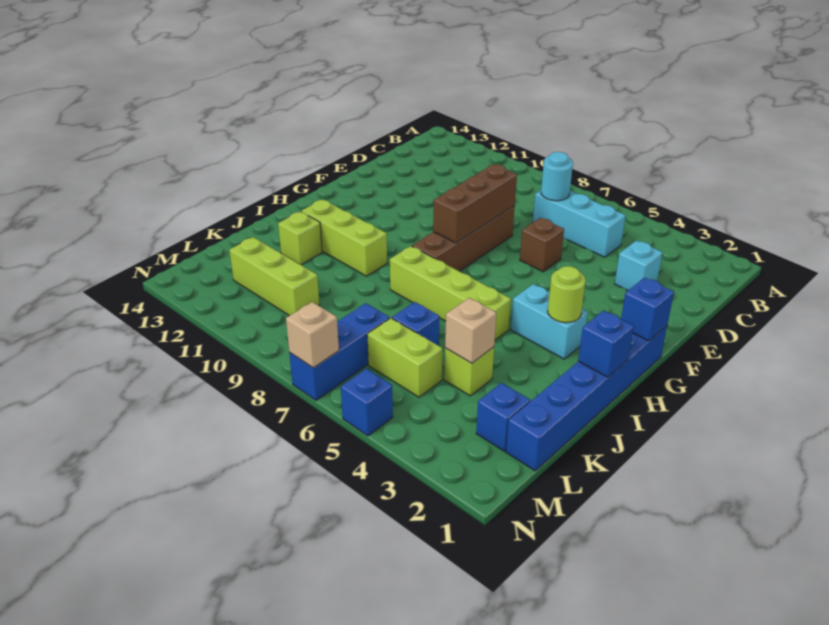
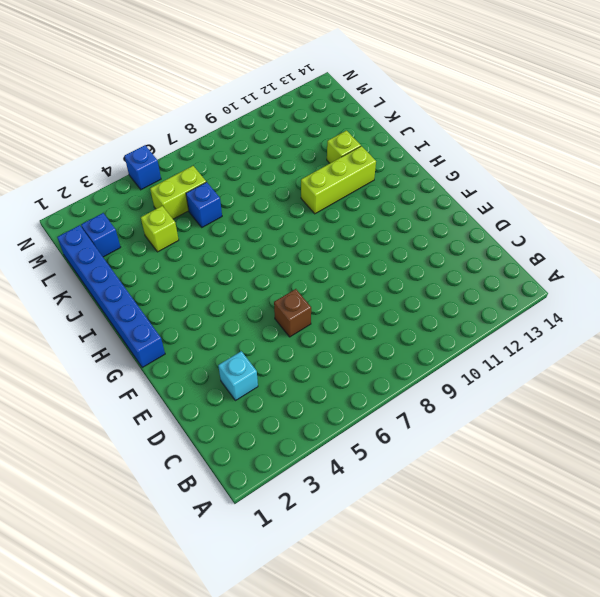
none -> cyan 1x3 brick [533,190,626,257]
none -> brown 1x4 brick [412,206,515,271]
none -> cyan 1x2 brick [511,284,588,359]

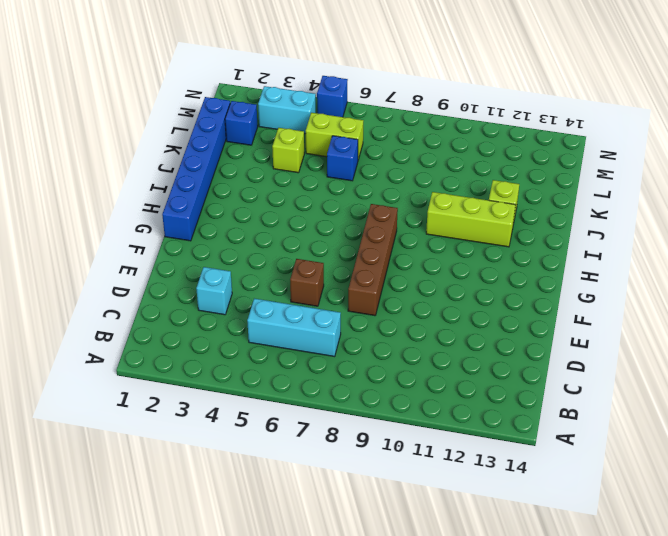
cyan 1x2 brick [258,86,316,134] -> cyan 1x2 brick moved to [511,284,588,359]
none -> lime 1x4 brick [390,246,511,340]
none -> blue 1x3 brick [289,303,390,400]
none -> lime 1x3 brick [229,237,320,316]

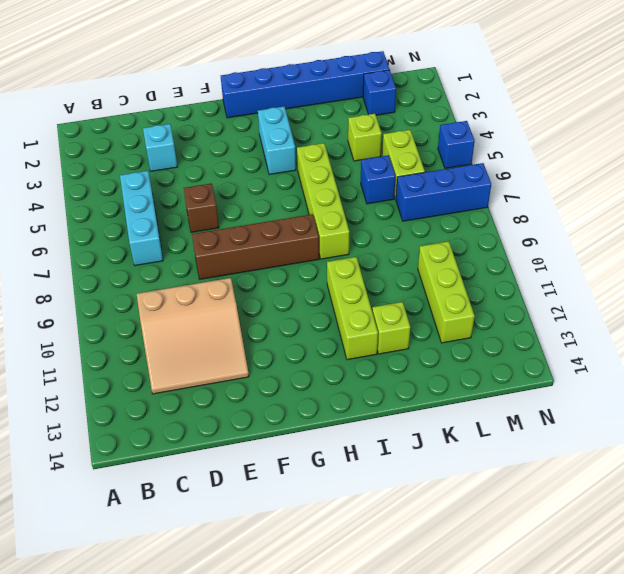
tan 3x3 slope [137,278,249,394] -> none
none -> cyan 1x1 round brick [541,152,573,201]
none -> brown 1x3 brick [433,164,517,243]
none -> blue 1x1 brick [621,278,674,341]

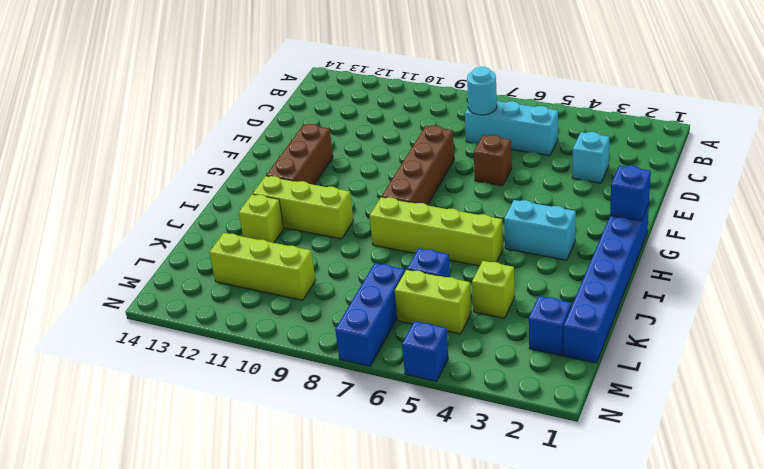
brown 1x3 brick [266,124,333,185] -> brown 1x3 brick moved to [433,164,517,243]
none -> lime 1x1 round brick [548,266,586,323]
none -> blue 1x1 brick [578,311,634,377]
none -> tan 1x1 brick [445,298,496,363]

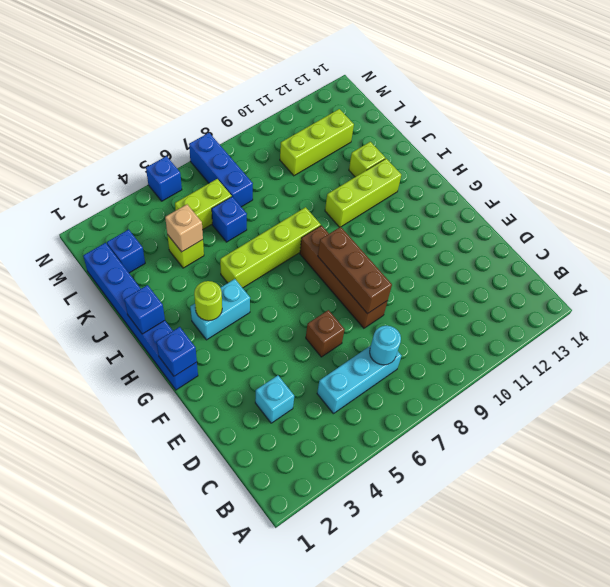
none -> tan 1x1 brick [286,302,339,368]

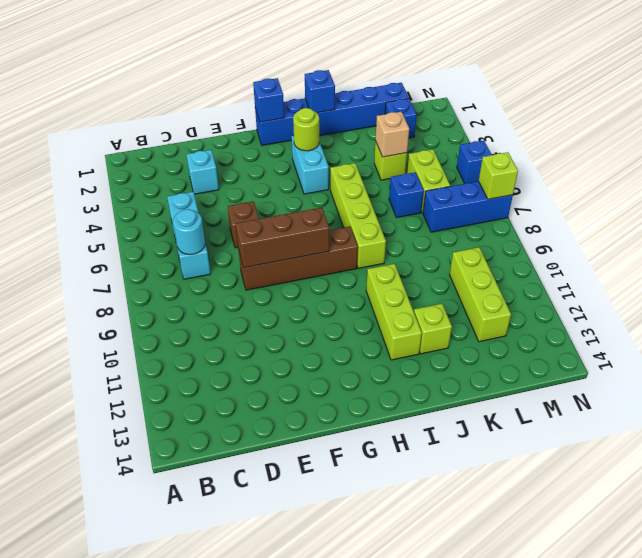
lime 1x1 brick [479,152,518,199] -> tan 1x1 brick [286,302,339,368]

